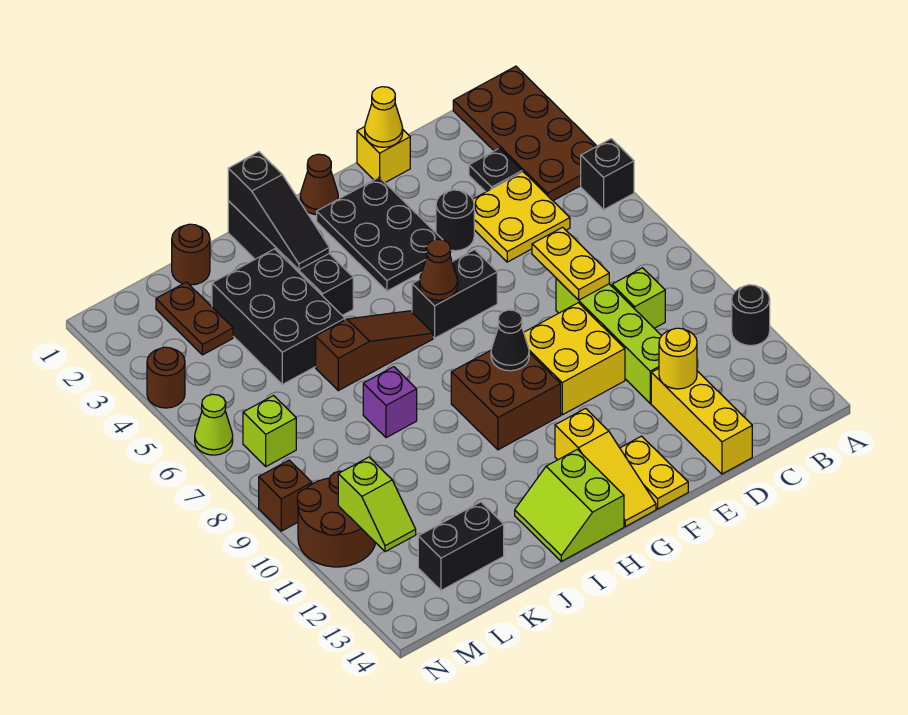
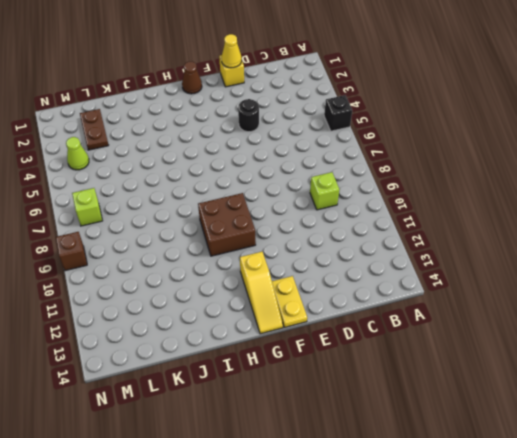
lime 1x1 cone [66,137,89,170] -> lime 1x1 cone moved to [195,394,233,455]
none -> brown 2x4 plate [453,66,597,201]
none -> black 1x1 round brick [732,285,770,346]
none -> black 1x1 plate [469,148,522,192]
none -> yellow 2x2 plate [473,172,570,262]

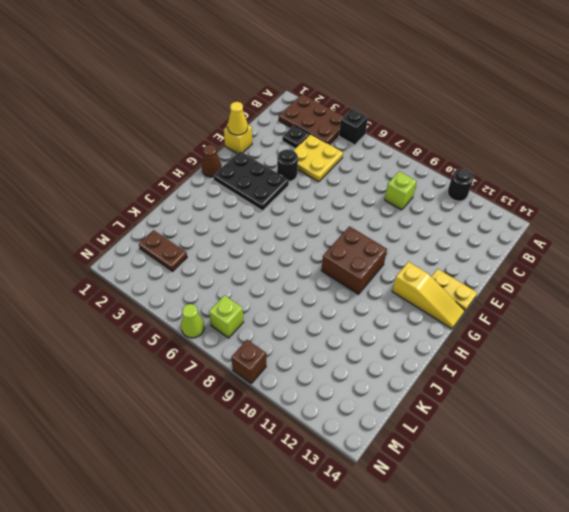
brown 2x3 plate [279,94,344,145] -> brown 2x4 plate [453,66,597,201]
none -> lime 1x4 brick [556,278,661,403]
none -> yellow 1x3 brick [651,369,752,474]
none -> yellow 2x2 brick [524,303,625,415]
none -> black 1x2 brick [412,250,497,338]

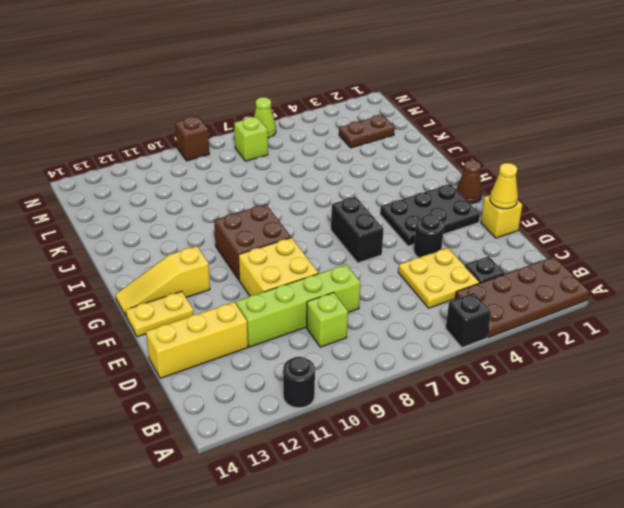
none -> brown 1x3 slope [316,311,433,391]
none -> lime 2x2 slope [515,449,624,561]
none -> black 1x4 brick [228,201,353,315]
none -> black 2x3 brick [212,249,345,384]

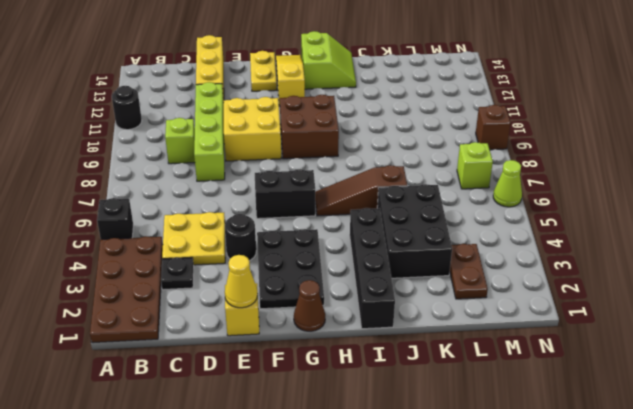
none -> purple 1x1 brick [363,367,417,438]
none -> brown 1x1 round brick [172,224,210,285]
none -> black 1x2 brick [418,502,504,590]
none -> brown 2x2 round brick [297,471,376,567]

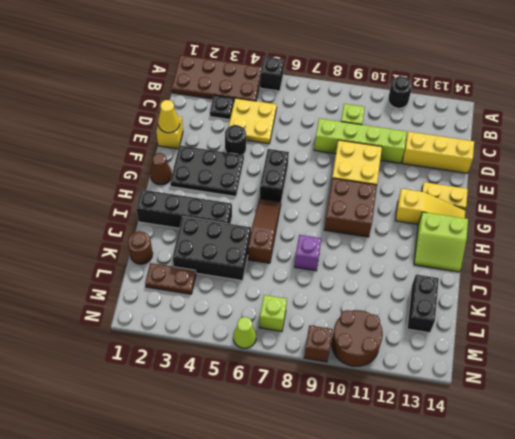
none -> brown 1x1 round brick [147,347,185,408]
none -> yellow 1x2 plate [532,227,609,300]
none -> yellow 1x1 round brick [659,328,697,389]
none -> brown 1x1 cone [420,239,458,300]

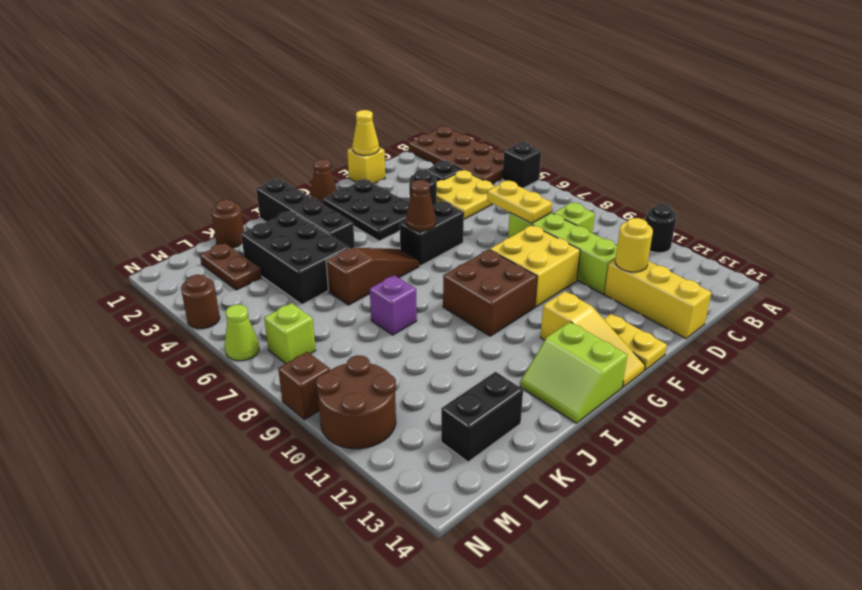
none -> black 1x1 cone [491,310,529,371]
none -> black 1x3 slope [228,152,329,270]
none -> lime 1x2 slope [338,457,416,552]

